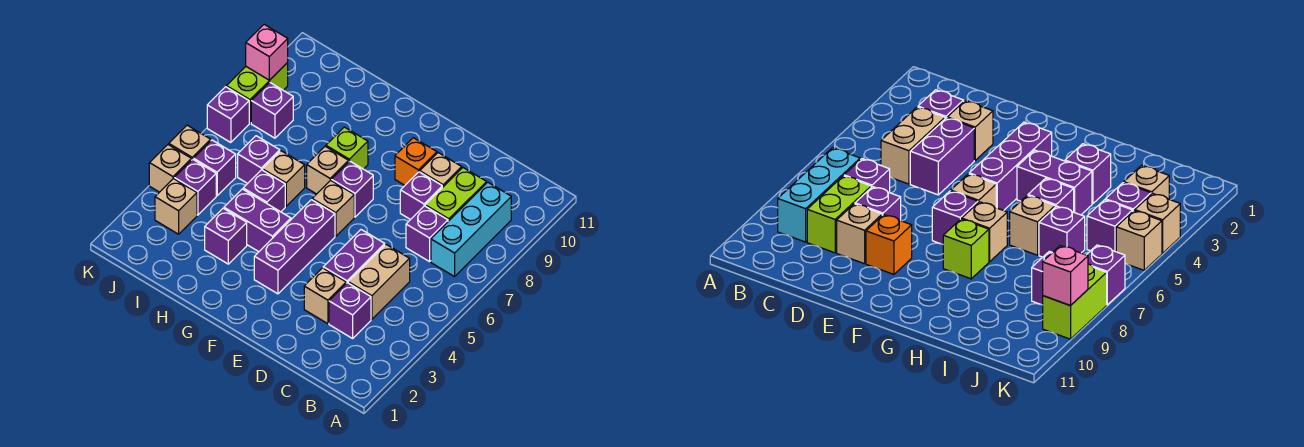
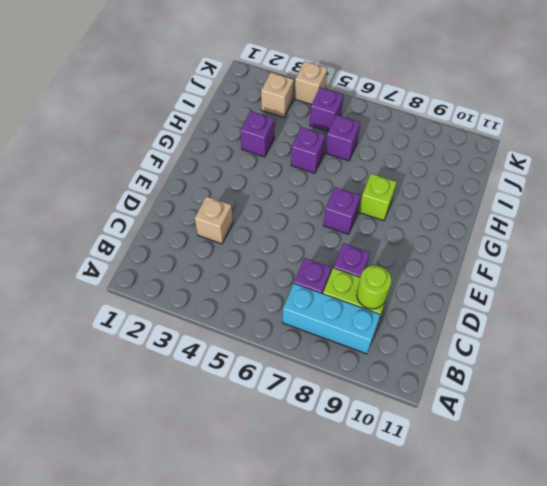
lime 1x1 round brick [357,265,391,309] -> none
none -> purple 1x1 brick [329,283,371,338]
none -> tan 1x2 brick [348,245,410,319]
none -> purple 1x2 brick [323,230,385,283]

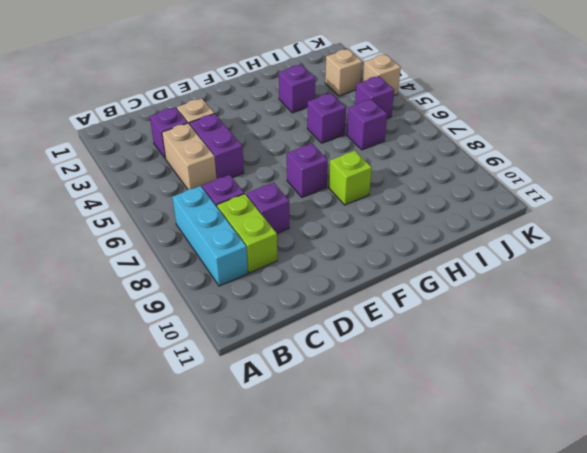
none -> tan 1x1 brick [420,153,462,188]
none -> orange 1x1 brick [395,138,437,185]
none -> purple 1x3 brick [254,200,335,294]

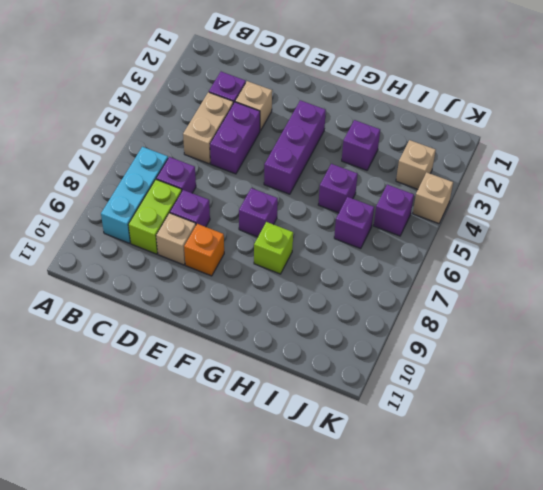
none -> tan 1x1 brick [312,180,354,236]
none -> purple 1x2 brick [224,189,291,252]
none -> tan 1x1 brick [307,146,349,194]

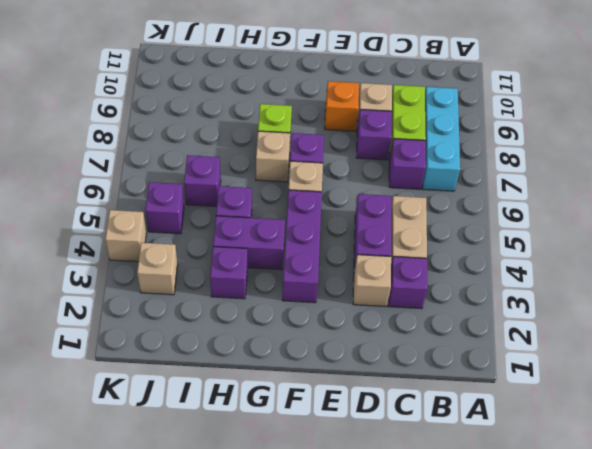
none -> tan 1x1 brick [263,151,305,206]
none -> purple 1x1 brick [174,159,216,215]
none -> purple 1x1 brick [251,82,293,138]

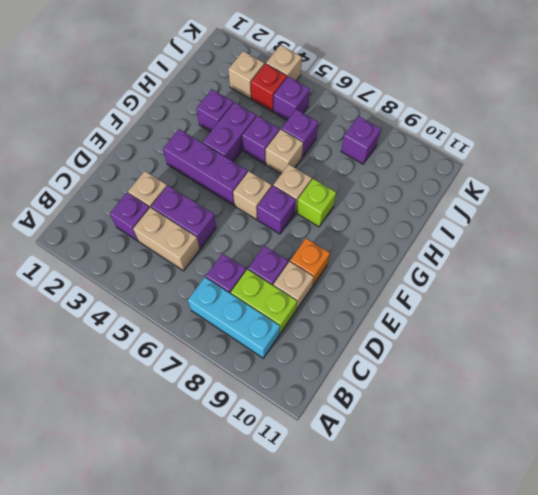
red 1x1 brick [251,64,287,111] -> purple 1x1 brick [174,159,216,215]
none -> tan 1x1 brick [169,125,211,160]
none -> purple 1x1 brick [207,87,249,143]
none -> lime 1x2 brick [226,63,288,123]

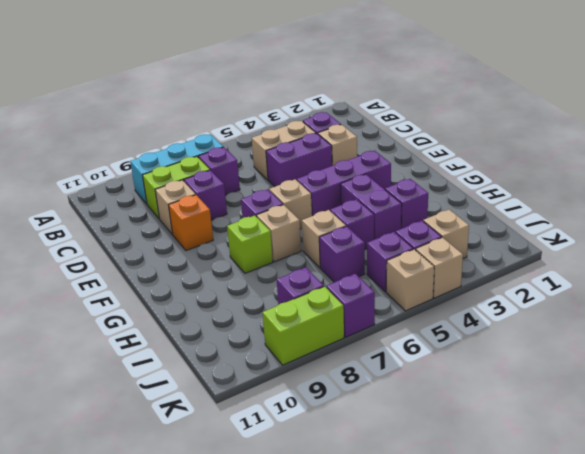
none -> pink 1x1 brick [246,24,288,80]

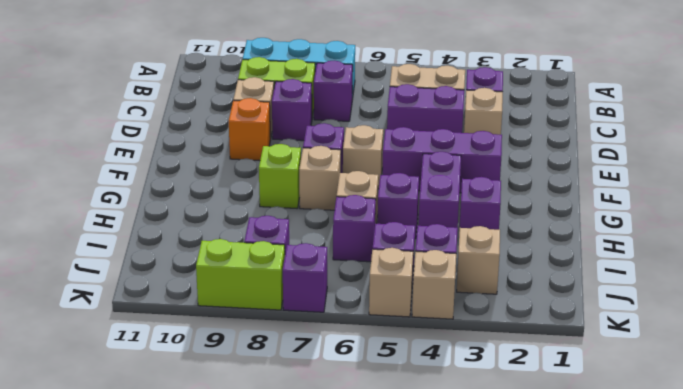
none -> pink 1x1 brick [246,24,288,80]

